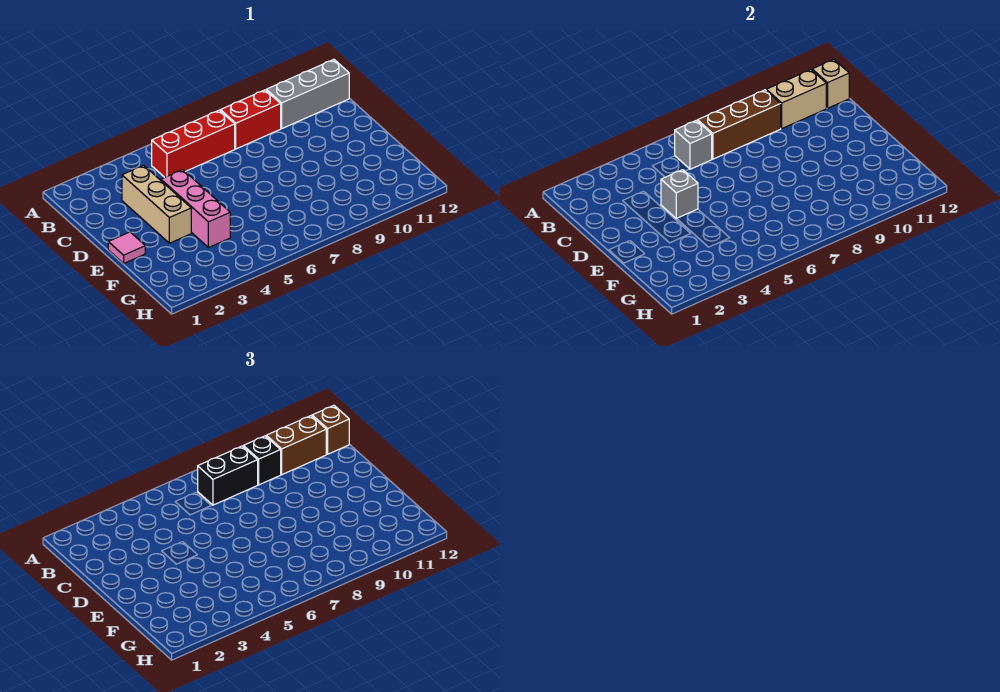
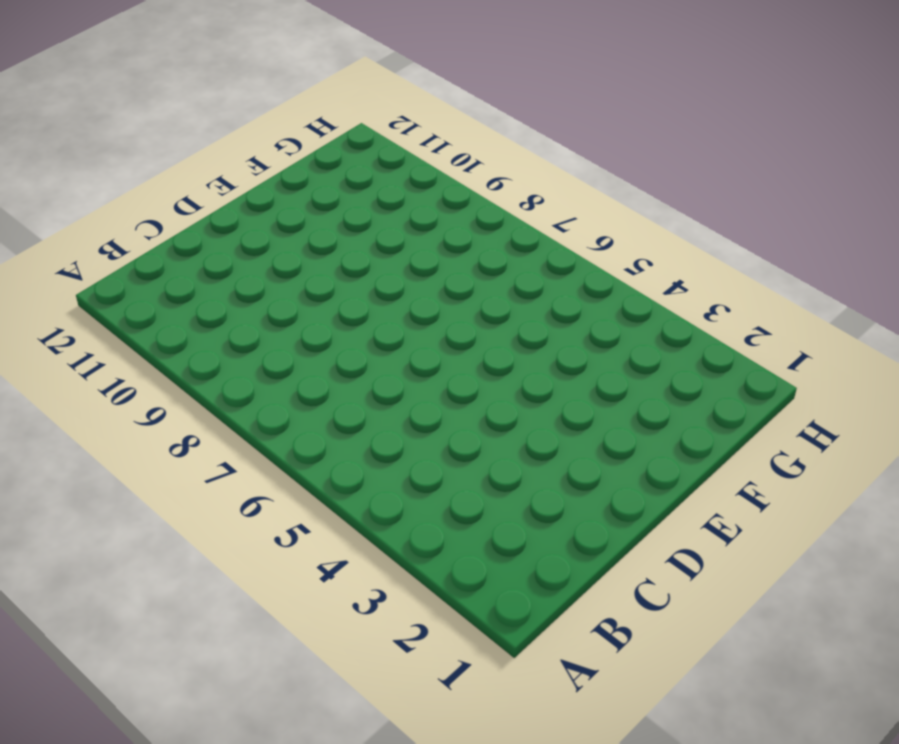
none -> red 1x3 brick [152,110,235,177]
none -> red 1x2 brick [221,90,281,149]
none -> grey 1x3 brick [266,59,349,128]

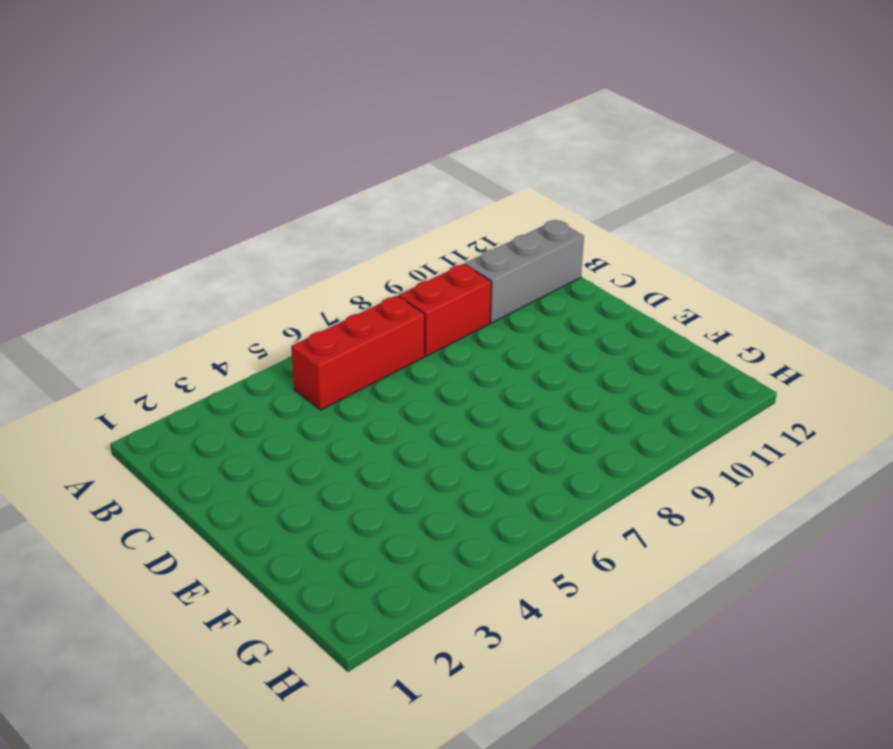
none -> tan 1x3 brick [122,165,191,243]
none -> pink 1x3 brick [161,170,230,248]
none -> pink 1x1 tile [108,232,145,263]

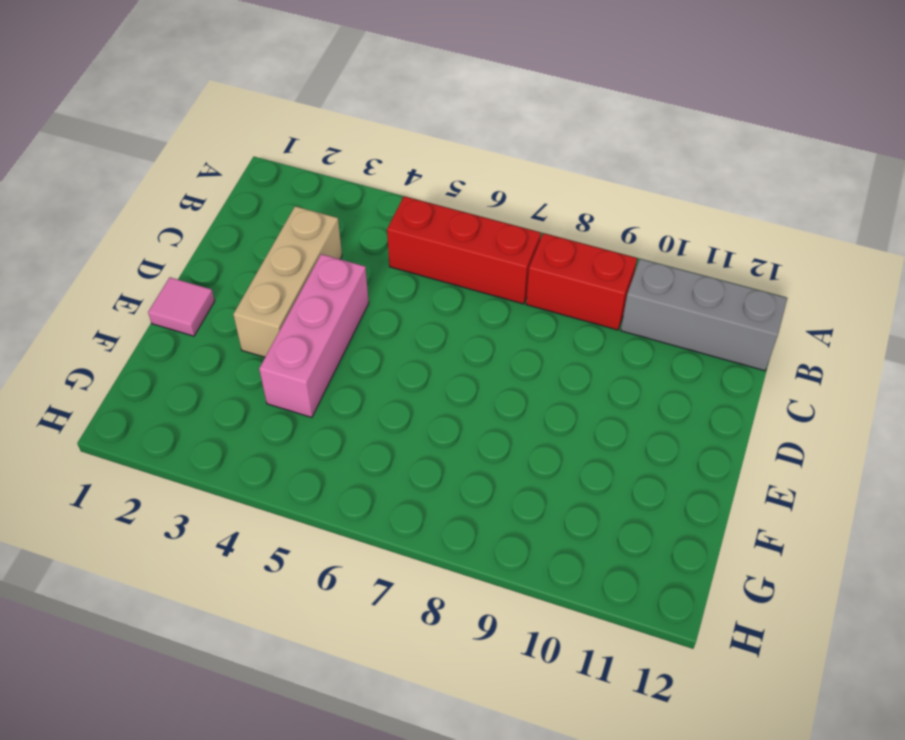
none -> grey 1x1 brick [675,120,712,169]
none -> brown 1x3 brick [698,90,781,159]
none -> tan 1x2 brick [766,70,826,128]

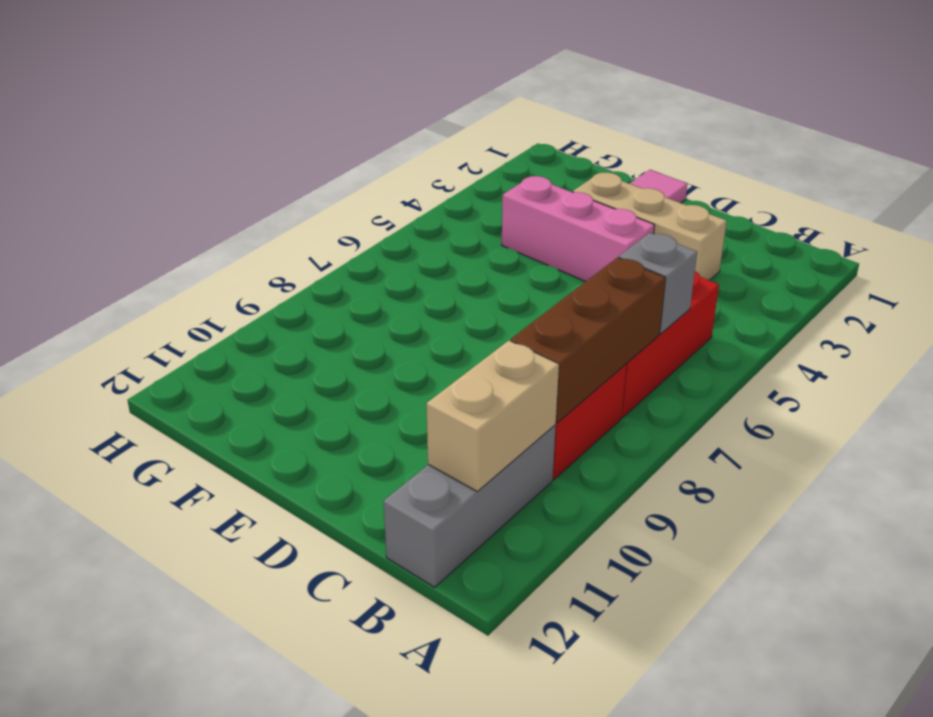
none -> tan 1x1 brick [812,59,849,108]
none -> grey 1x1 brick [661,170,698,219]
none -> black 1x2 brick [198,446,258,505]

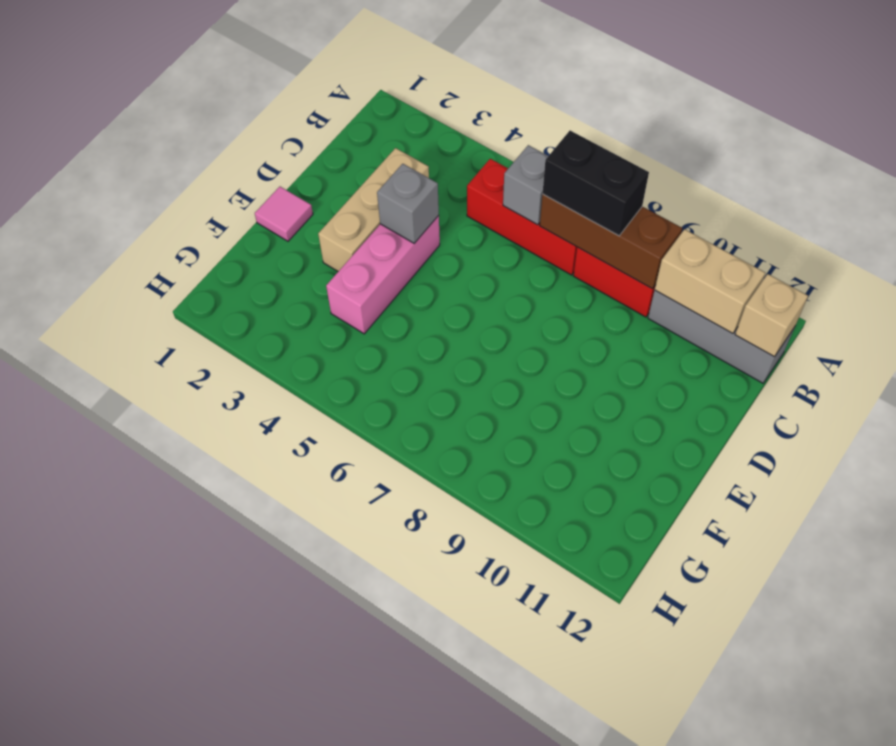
none -> black 1x1 brick [243,436,281,485]
none -> brown 1x2 brick [266,416,326,474]
none -> brown 1x1 brick [312,405,349,454]

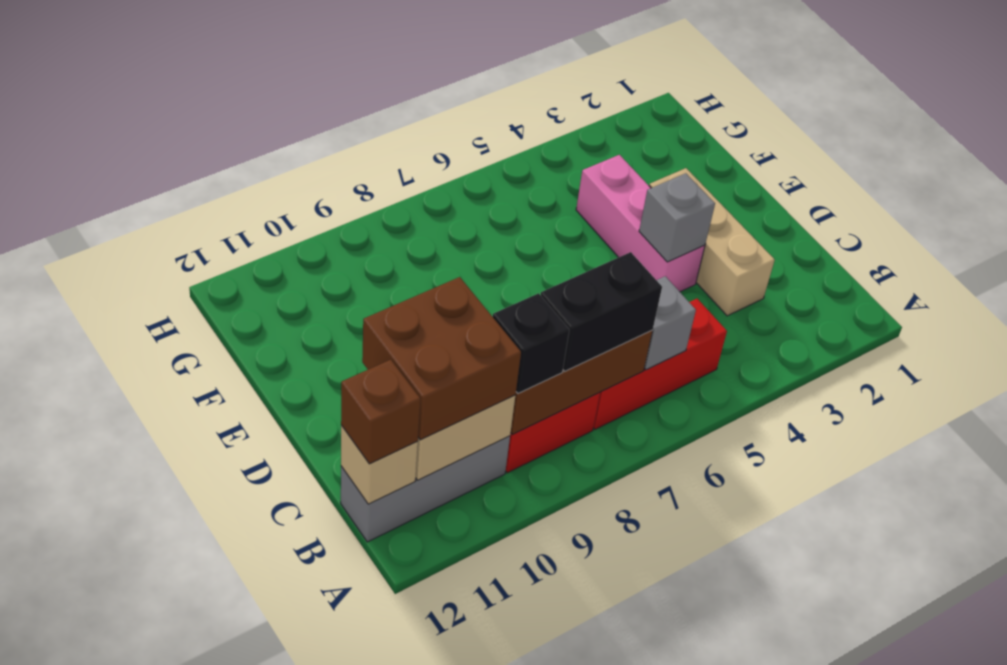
brown 2x2 brick [362,277,521,440] -> brown 1x2 brick [266,416,326,474]
none -> pink 1x1 tile [108,232,145,263]

